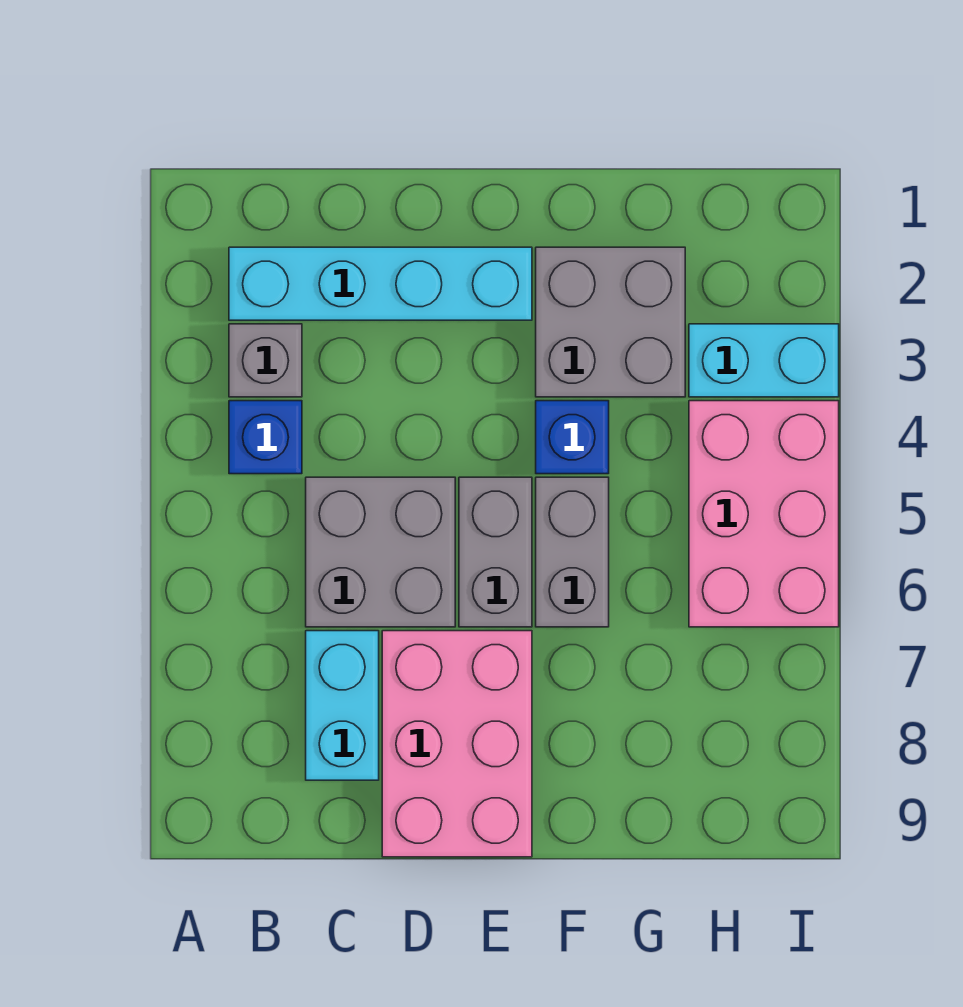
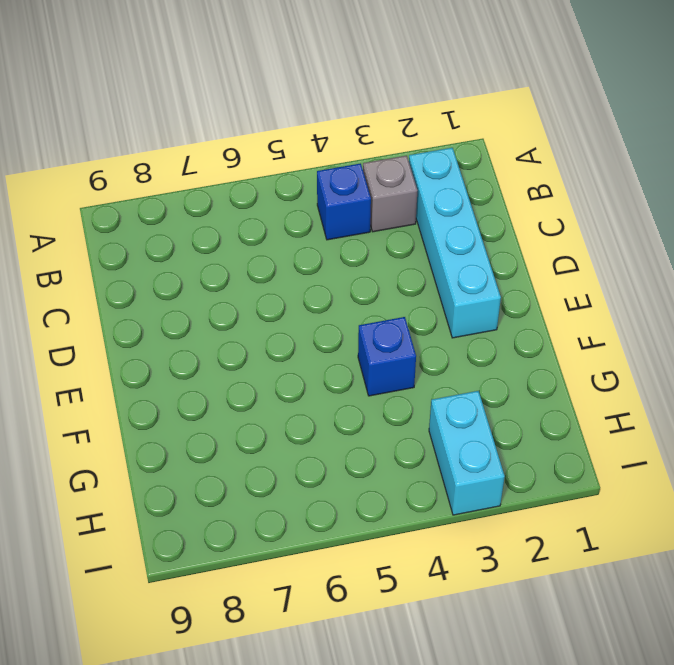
none -> grey 2x2 brick [306,477,455,627]
none -> cyan 1x2 brick [306,631,379,780]
none -> pink 2x3 brick [382,631,532,857]

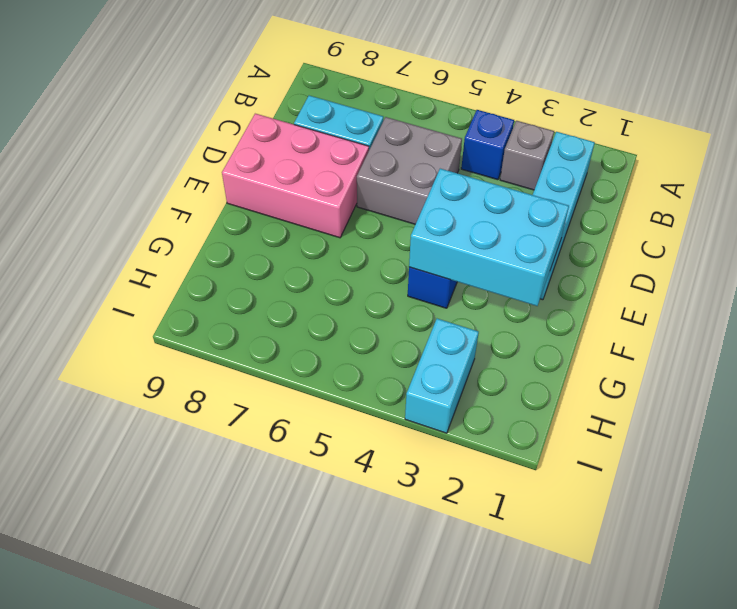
cyan 2x3 brick [409,169,569,306] -> none
none -> grey 1x2 brick [459,477,532,627]
none -> grey 2x2 brick [536,247,685,397]
none -> grey 1x2 brick [536,477,609,627]

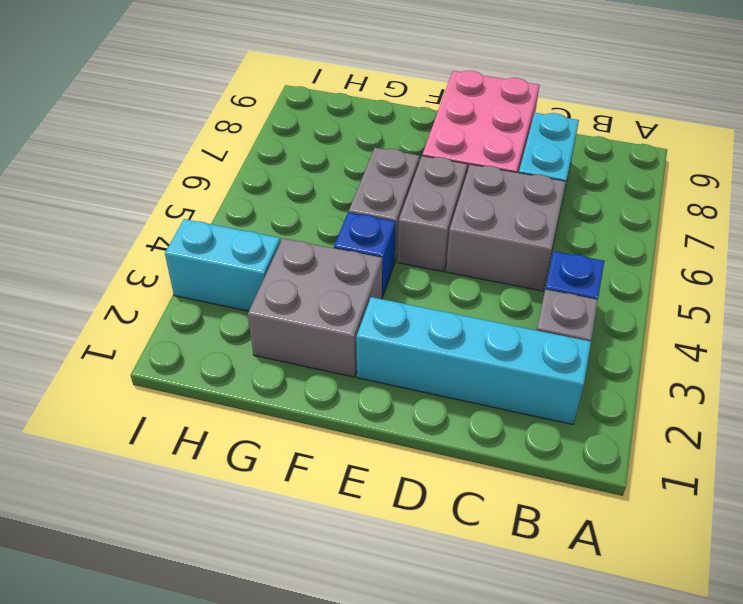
none -> pink 2x3 brick [689,401,839,627]

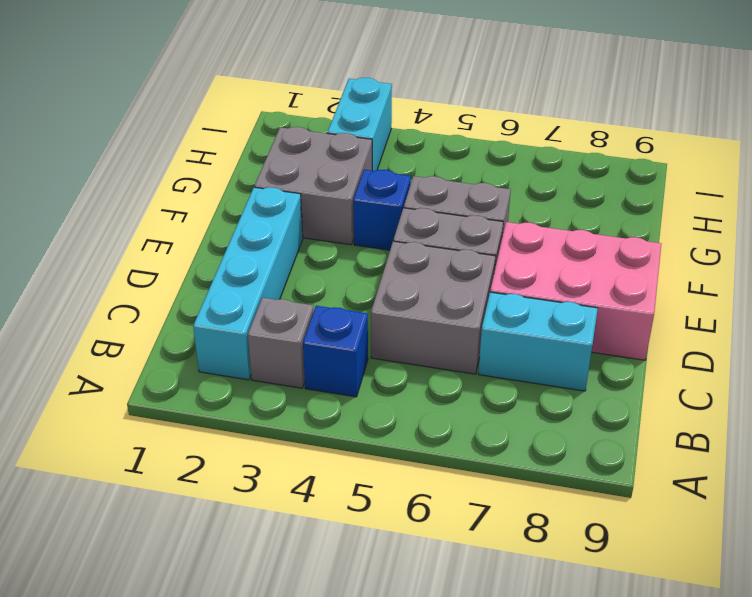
none -> pink 2x3 brick [689,401,839,627]

